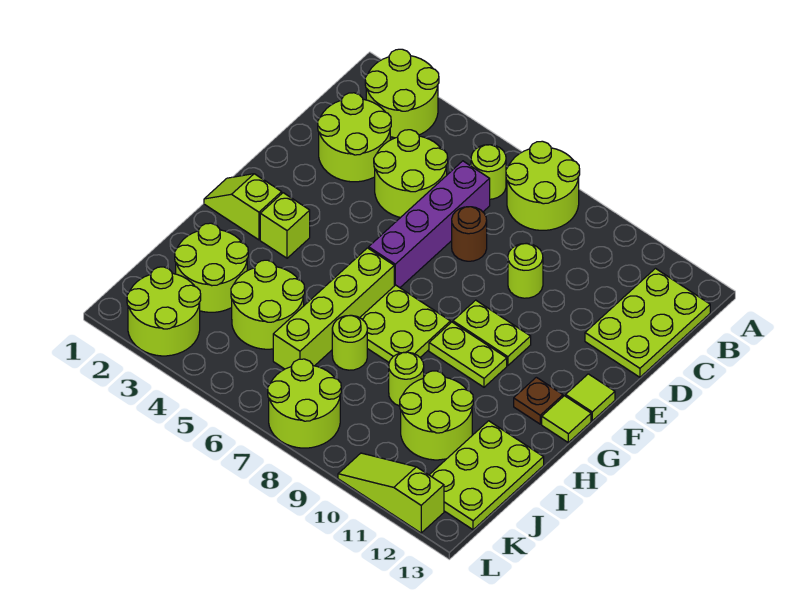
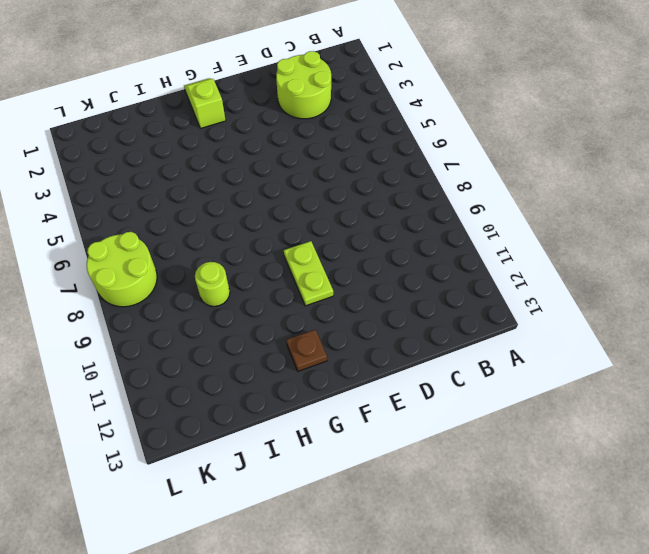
none -> lime 2x2 round brick [365,49,439,138]
none -> lime 2x2 round brick [506,141,580,230]
none -> lime 1x1 round brick [471,145,506,199]

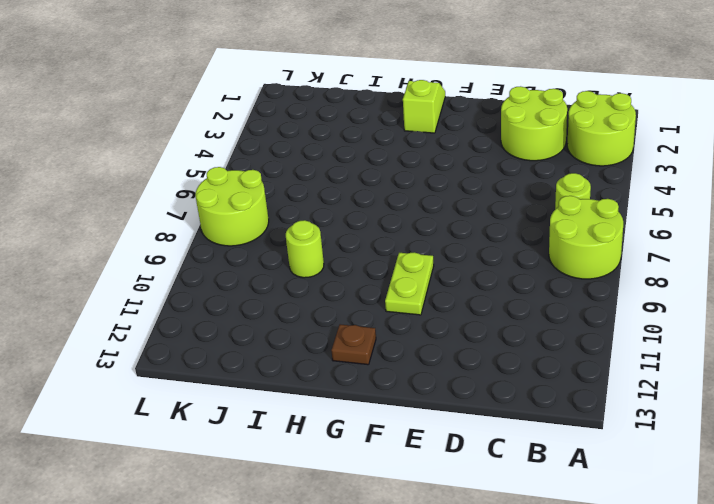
none -> lime 2x3 plate [585,269,710,377]
none -> lime 2x2 round brick [374,130,448,217]
none -> purple 1x4 brick [369,161,490,288]

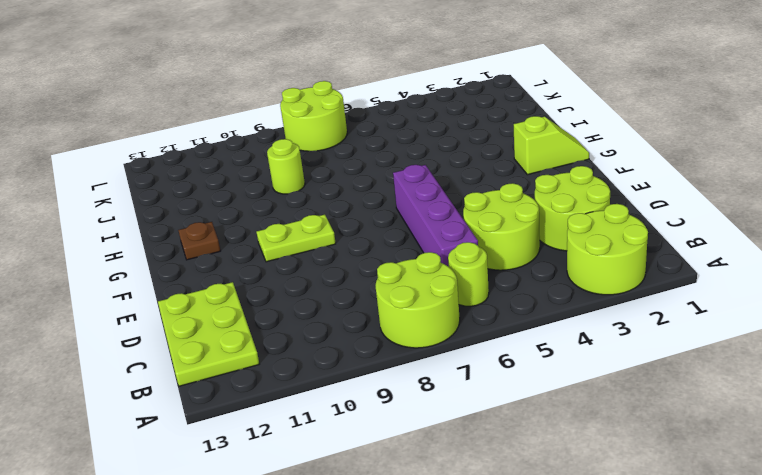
none -> brown 1x1 round brick [452,207,487,261]
none -> lime 1x1 round brick [508,243,543,298]
none -> lime 1x1 tile [566,374,615,421]

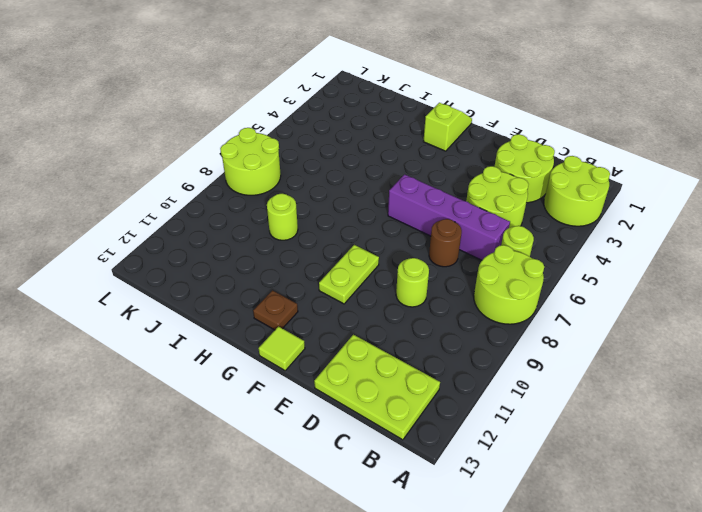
none -> lime 1x1 brick [260,193,310,258]
none -> lime 1x4 brick [273,248,394,369]
none -> lime 2x2 plate [360,285,450,362]

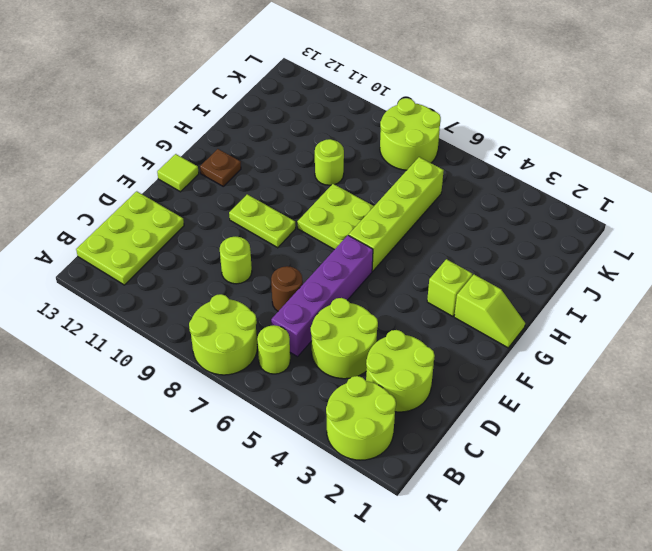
none -> lime 1x2 plate [429,322,507,387]
none -> lime 1x1 tile [542,396,591,443]
none -> lime 2x2 round brick [175,223,248,312]

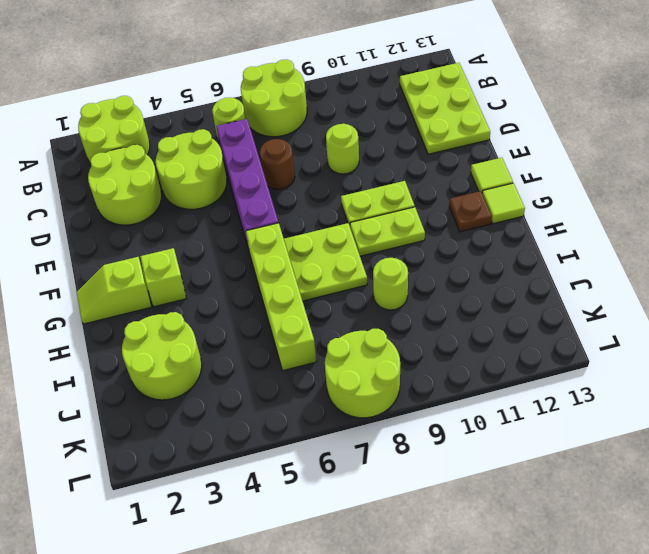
none -> lime 2x2 round brick [231,260,305,349]
none -> lime 1x1 round brick [332,315,367,370]
none -> lime 2x2 round brick [400,371,473,460]

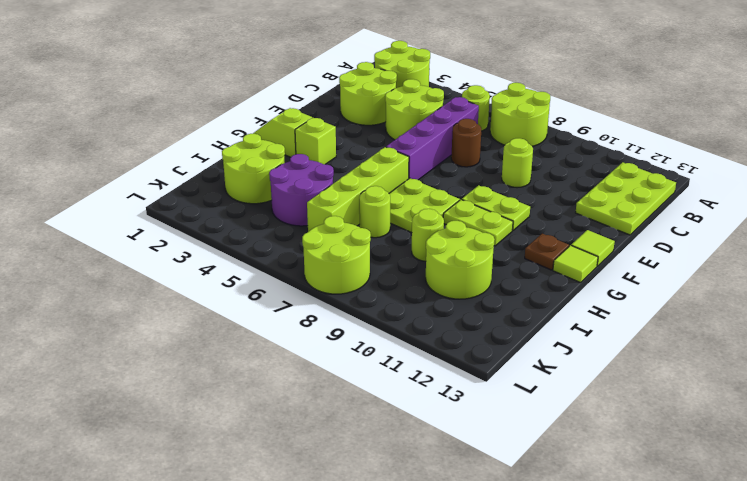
purple 2x2 round brick [269,154,334,226] -> lime 2x2 round brick [231,260,305,349]
none -> lime 2x3 plate [430,421,544,530]
none -> lime 2x2 round brick [127,267,201,356]
none -> lime 1x3 slope [338,453,444,533]

